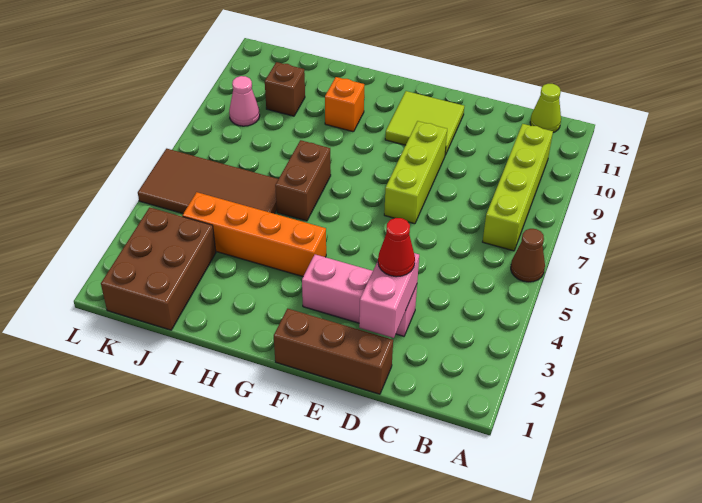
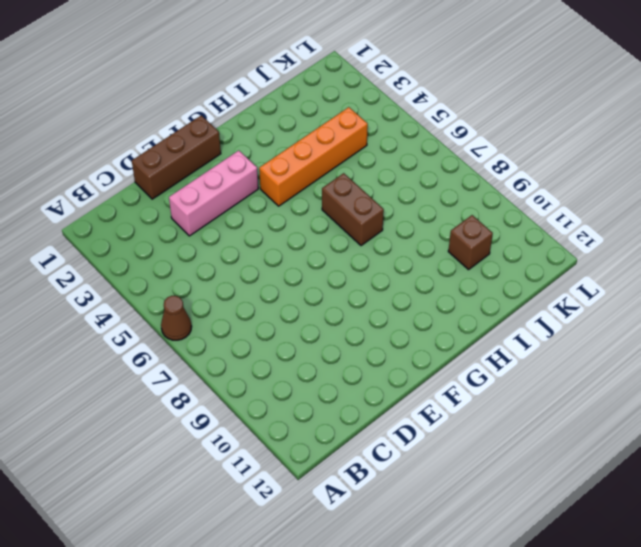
none -> lime 1x4 brick [483,124,553,251]
none -> lime 1x1 cone [530,84,561,133]
none -> lime 1x3 brick [384,121,447,224]

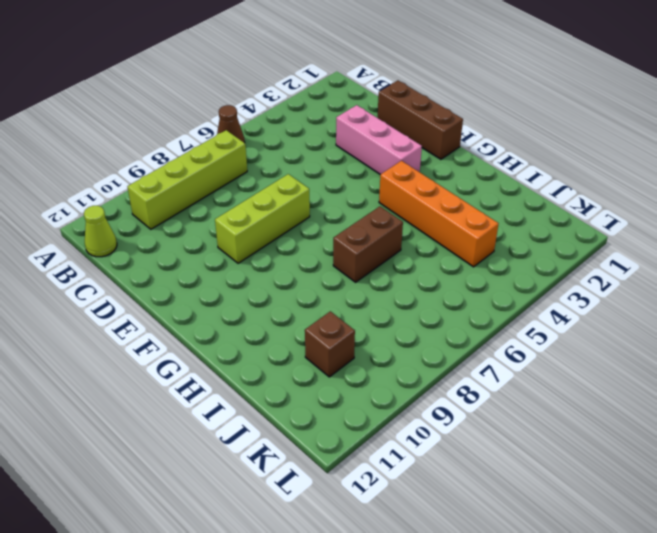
none -> lime 2x2 tile [385,91,464,155]
none -> orange 1x1 brick [325,77,364,132]
none -> brown 2x4 tile [138,149,278,214]

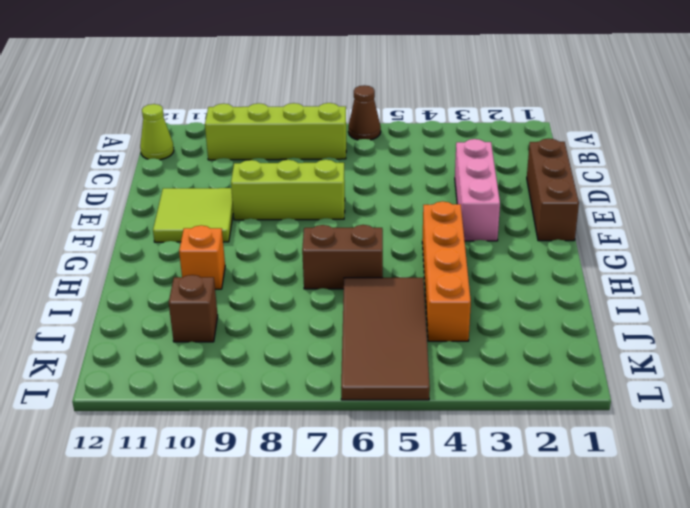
none -> brown 2x3 brick [101,207,216,330]
none -> pink 1x1 cone [229,76,260,126]
none -> pink 1x2 brick [359,253,419,338]

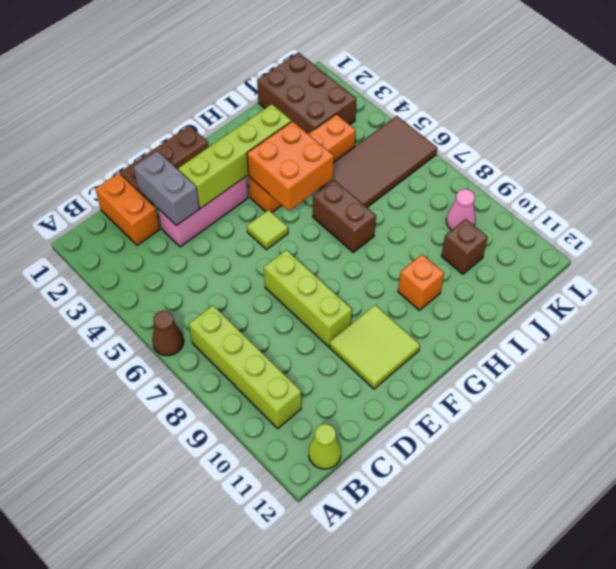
orange 1x2 brick [95,173,160,245] -> none
grey 1x2 brick [134,151,199,226] -> pink 1x2 brick [359,253,419,338]
lime 1x4 brick [178,104,291,208] -> none
lime 1x1 tile [247,210,288,250] -> none
orange 2x2 brick [247,121,334,211] -> none
none -> red 1x1 cone [378,218,415,277]

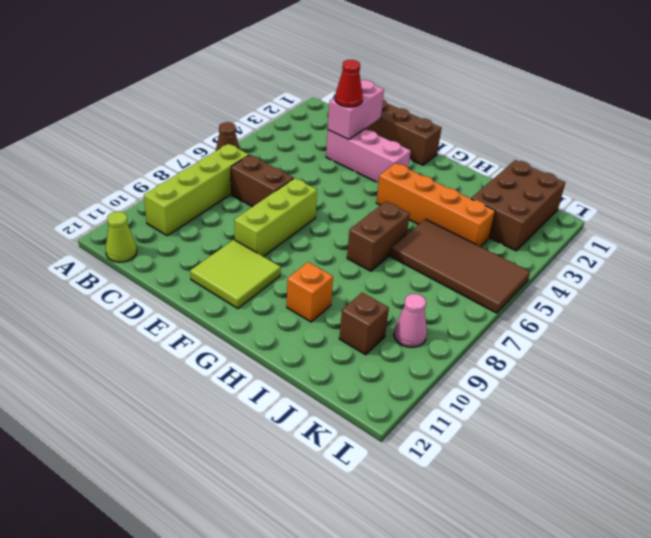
brown 1x2 brick [231,155,294,207] -> none

